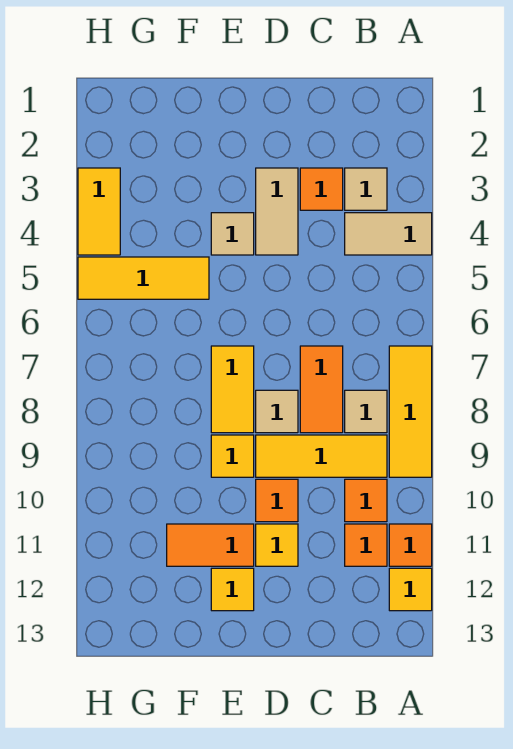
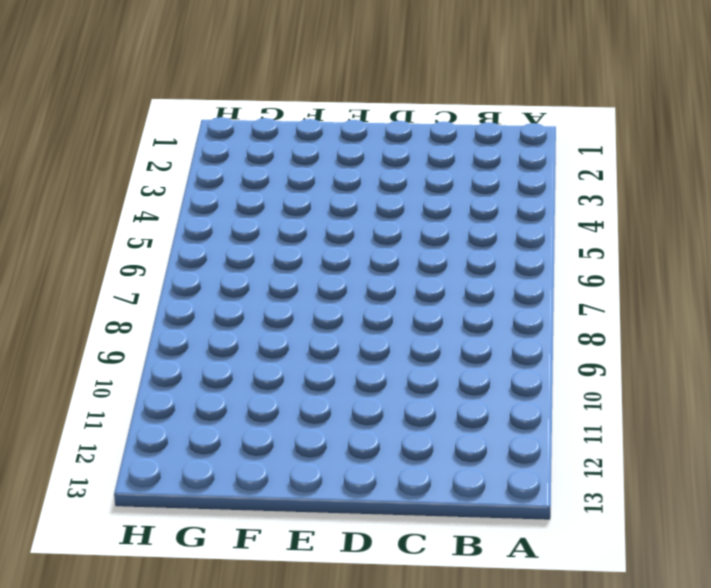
none -> tan 1x2 tile [345,213,432,255]
none -> yellow 1x3 tile [389,346,432,477]
none -> orange 1x1 tile [389,524,432,566]

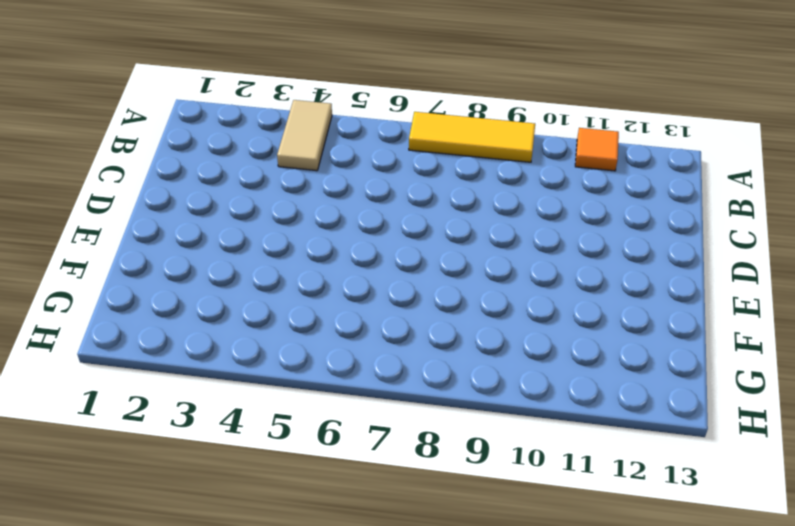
none -> yellow 1x1 tile [389,568,432,611]
none -> tan 1x1 tile [345,168,387,210]
none -> tan 1x1 tile [345,390,387,433]

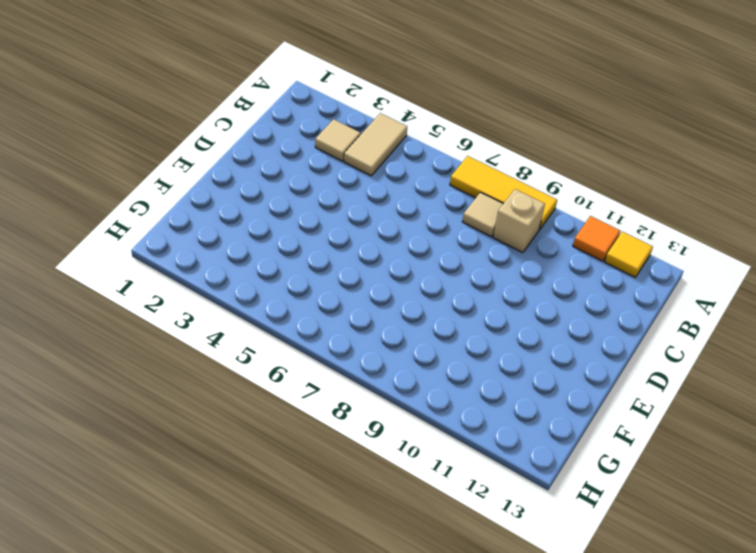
tan 1x1 brick [493,189,545,253] -> yellow 1x3 tile [256,435,387,477]
none -> orange 1x1 tile [345,479,387,522]
none -> orange 1x1 tile [345,524,387,566]
none -> orange 1x1 tile [300,168,343,210]

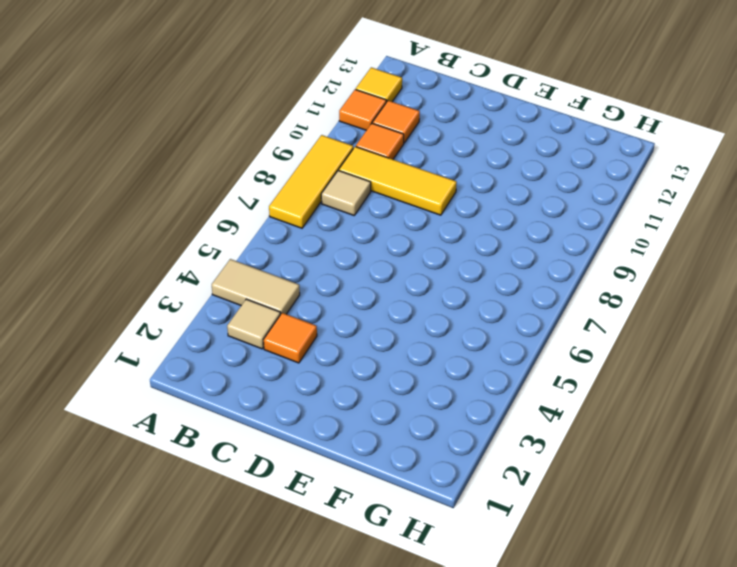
none -> orange 1x2 tile [300,346,343,433]
none -> tan 1x2 tile [256,168,298,255]
none -> tan 1x1 tile [256,390,298,433]

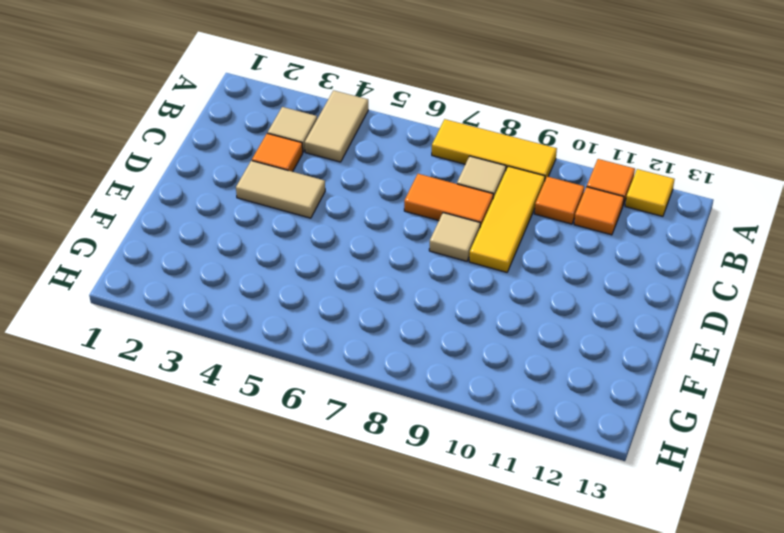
none -> orange 1x1 tile [256,479,298,522]
none -> yellow 1x1 tile [256,524,298,566]
none -> tan 1x1 tile [211,213,254,255]

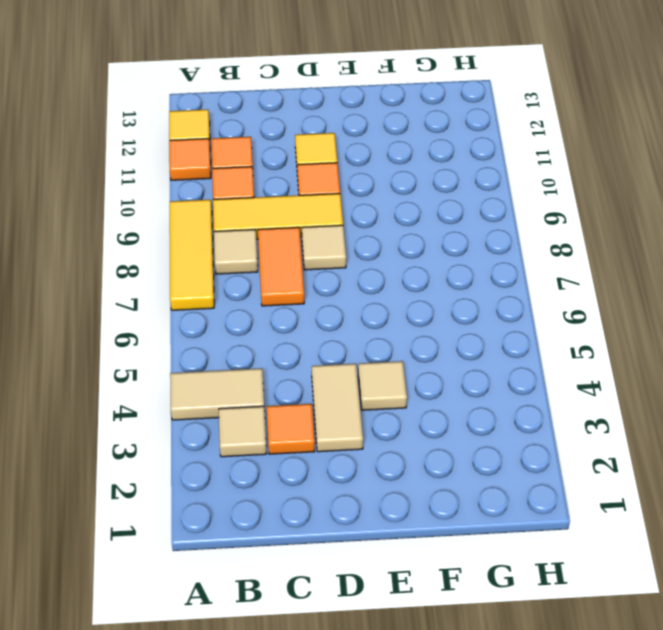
none -> yellow 1x2 tile [211,346,254,433]
none -> yellow 1x1 tile [211,435,254,477]
none -> orange 1x2 tile [167,524,254,566]

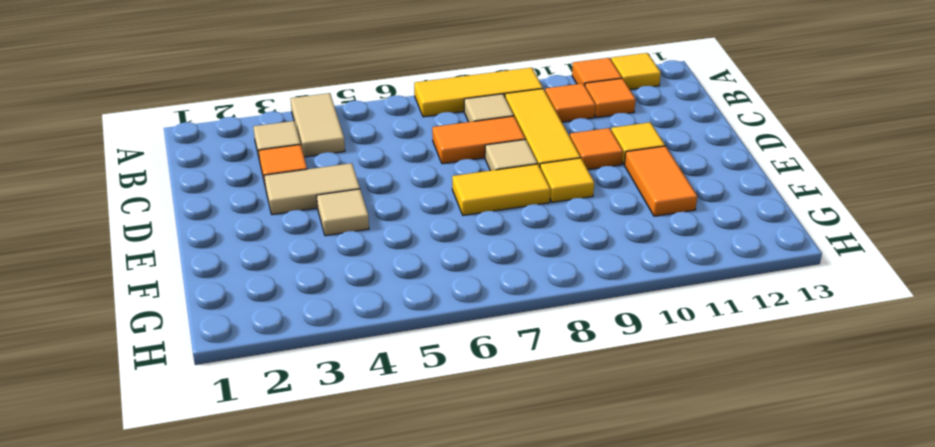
none -> yellow 1x1 tile [211,568,254,611]
none -> yellow 1x3 tile [78,257,209,299]
none -> yellow 1x2 tile [78,168,120,255]

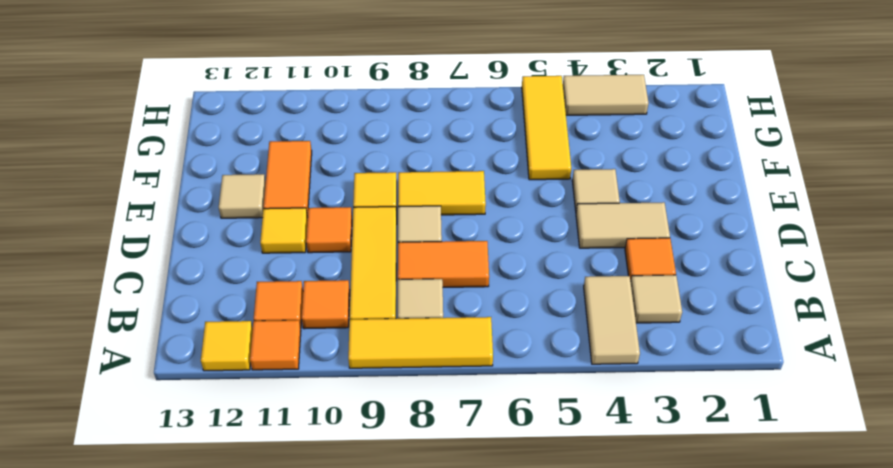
tan 1x1 tile [219,174,266,218] -> yellow 1x1 tile [211,568,254,611]
tan 1x2 tile [563,75,649,115] -> yellow 1x2 tile [78,168,120,255]

